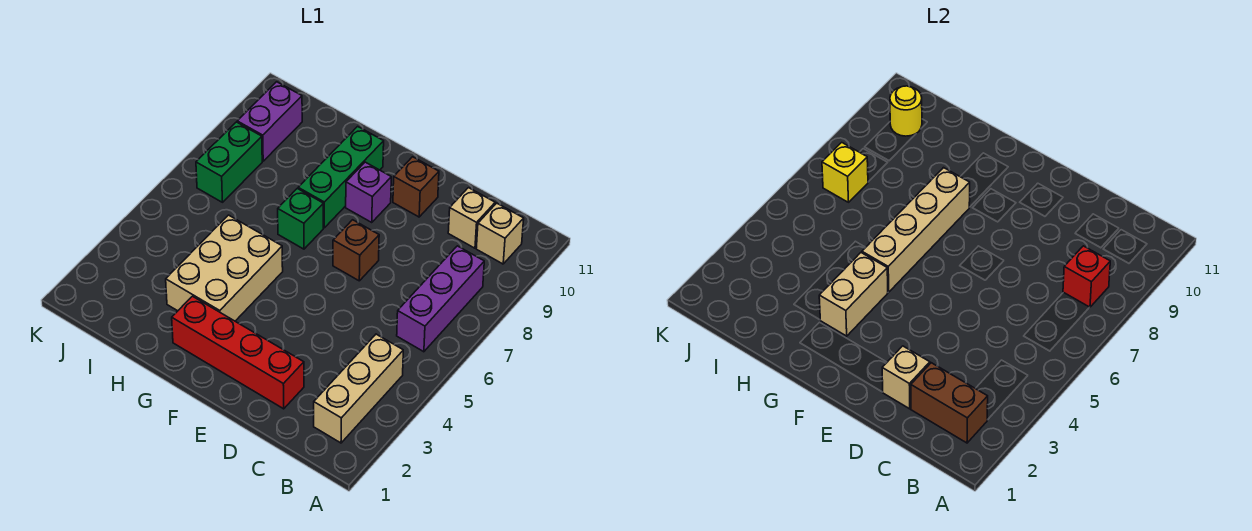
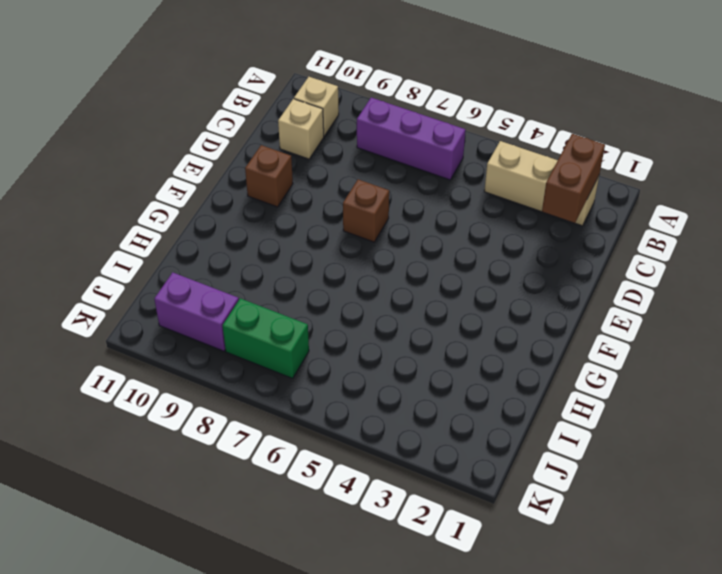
none -> red 1x4 brick [172,296,304,409]
none -> purple 1x1 brick [346,162,391,223]
none -> tan 2x3 brick [166,215,283,321]

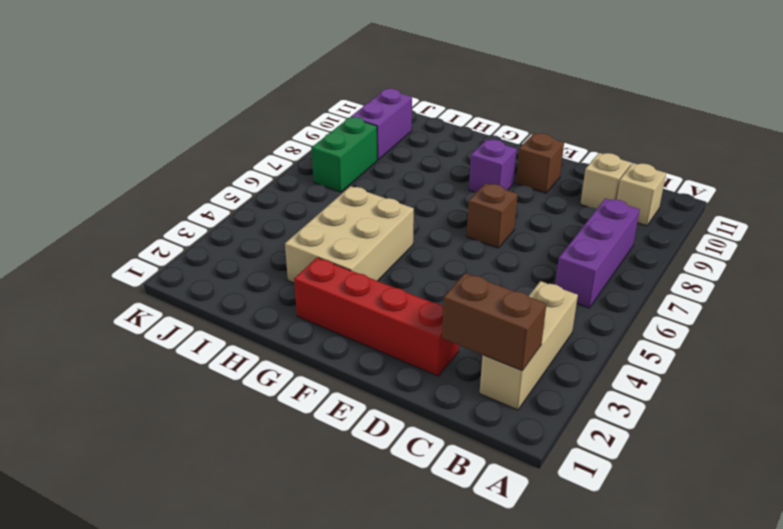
none -> green 1x1 brick [278,189,323,249]
none -> green 1x3 brick [298,126,384,228]
none -> red 1x1 brick [1063,246,1110,307]

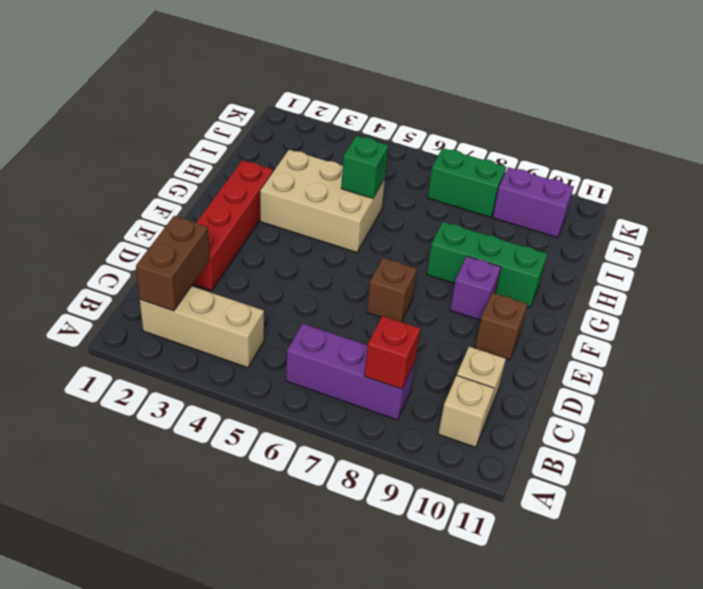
green 1x1 brick [341,136,388,198] -> green 1x1 brick moved to [278,189,323,249]
none -> tan 1x1 brick [882,346,930,409]
none -> tan 1x2 brick [819,253,888,336]
none -> tan 1x4 brick [862,168,970,292]

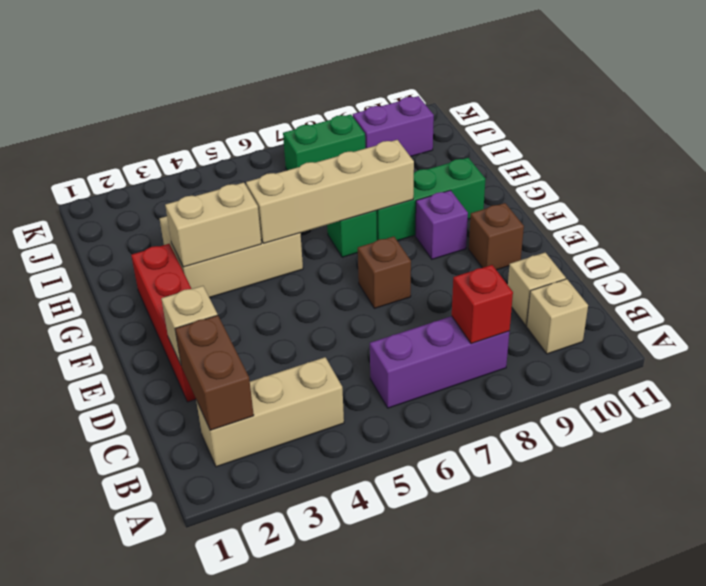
none -> yellow 1x1 brick [822,143,868,202]
none -> yellow 1x1 round brick [890,86,922,136]

